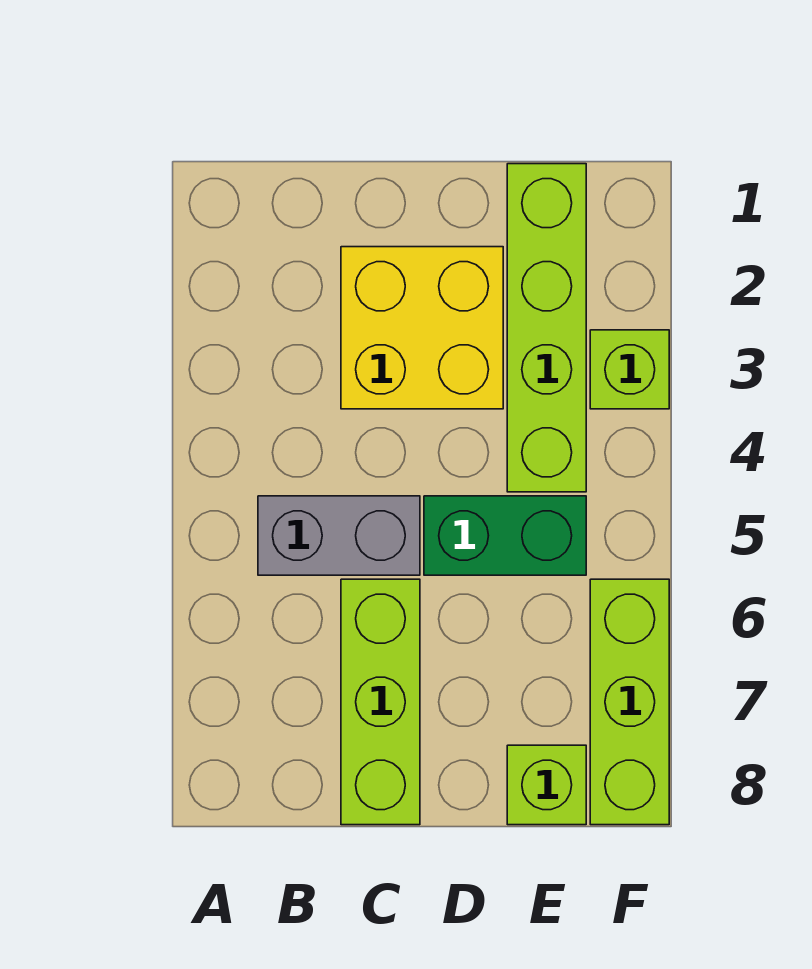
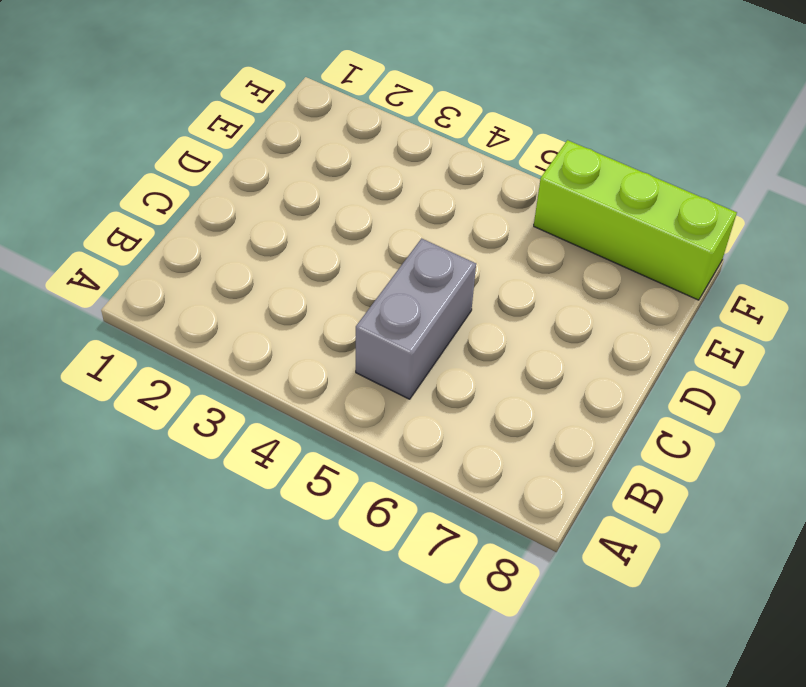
none -> yellow 2x2 brick [341,247,503,409]
none -> lime 1x3 brick [341,579,420,825]

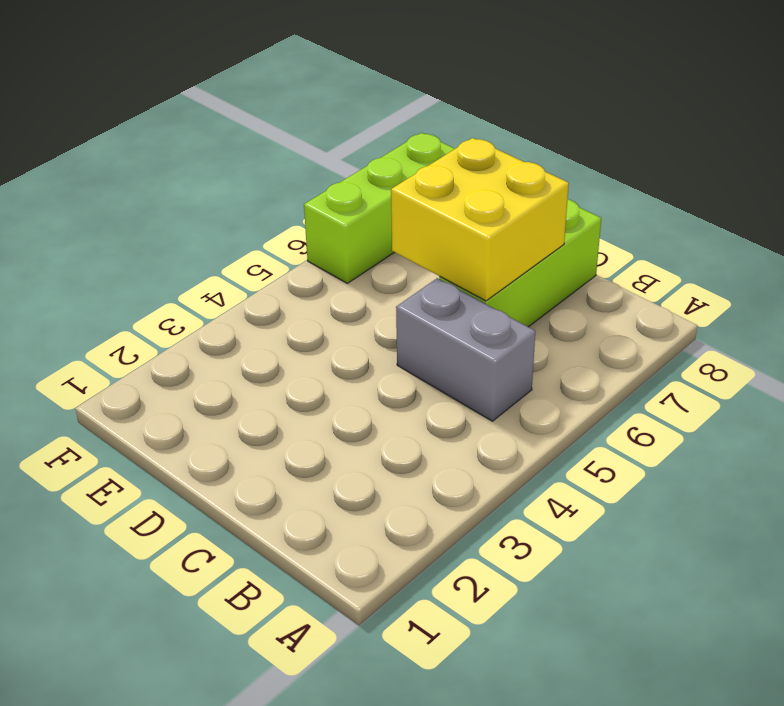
yellow 2x2 brick [391,138,569,301] -> yellow 2x2 brick moved to [341,247,503,409]
none -> green 1x2 brick [424,496,586,575]
none -> lime 1x4 brick [507,164,586,492]

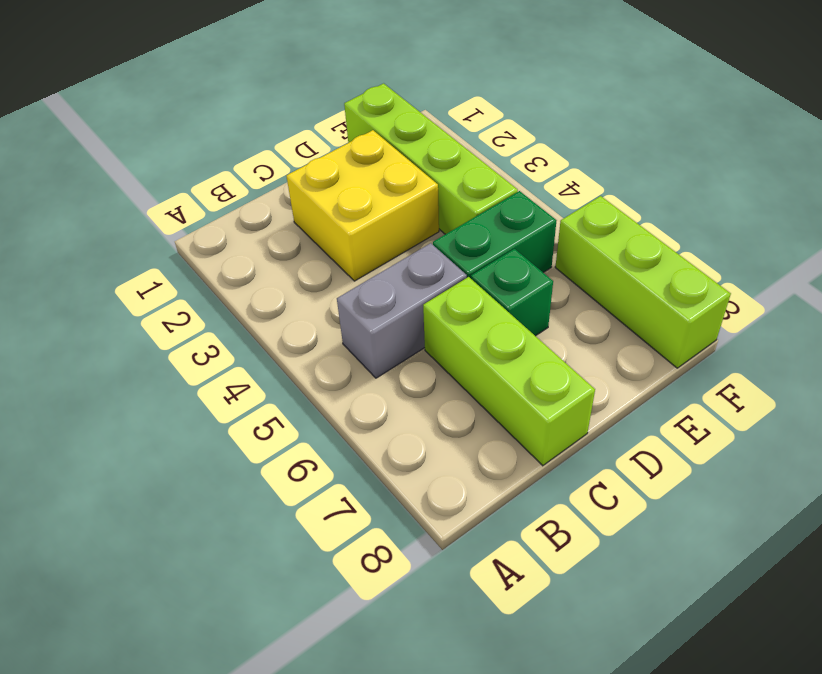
green 1x1 brick [471,249,553,336] -> none
none -> lime 1x1 brick [507,745,586,825]
none -> lime 1x1 brick [590,330,669,409]

